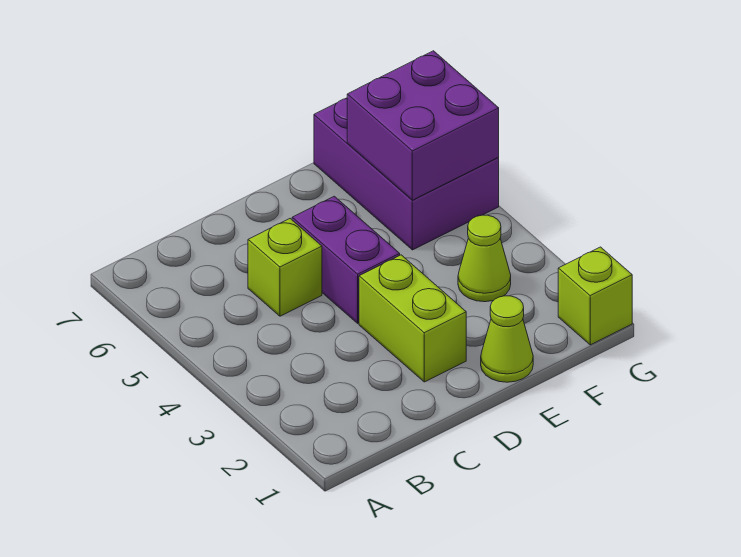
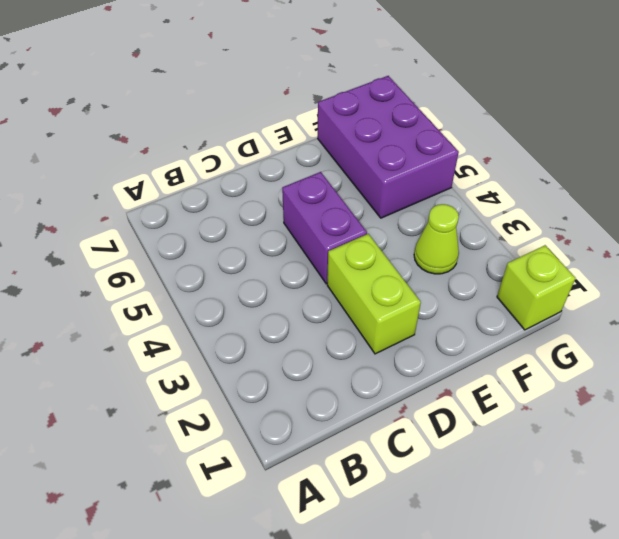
none -> lime 1x1 brick [248,219,322,316]
none -> lime 1x1 cone [481,296,533,382]

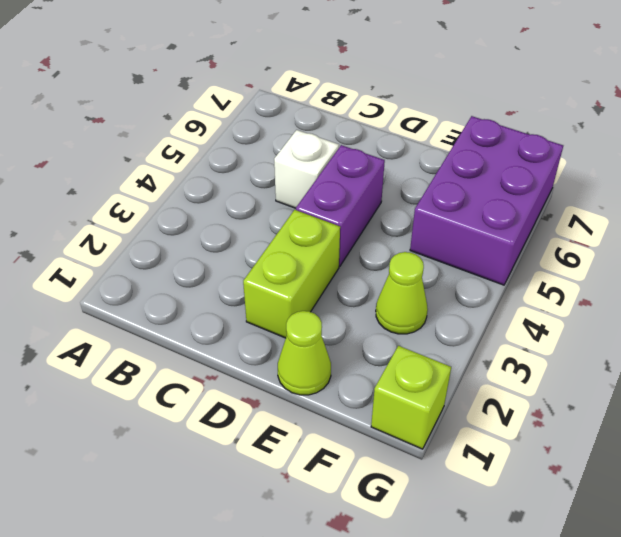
white 1x1 brick [274,130,339,208] -> lime 1x1 brick [248,219,322,316]
none -> purple 2x2 brick [347,51,499,200]

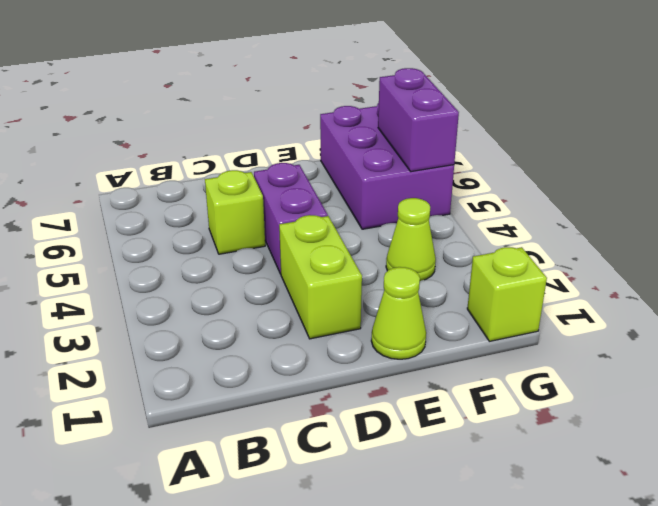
purple 1x2 brick [378,68,459,172] -> purple 2x2 brick [347,51,499,200]

